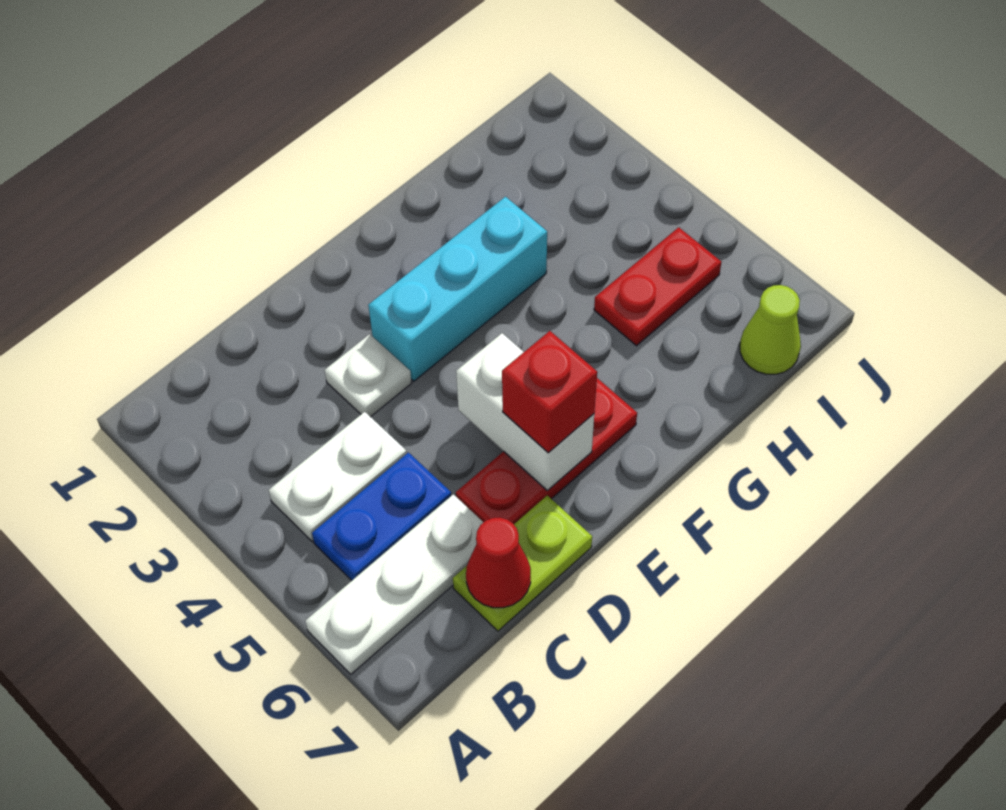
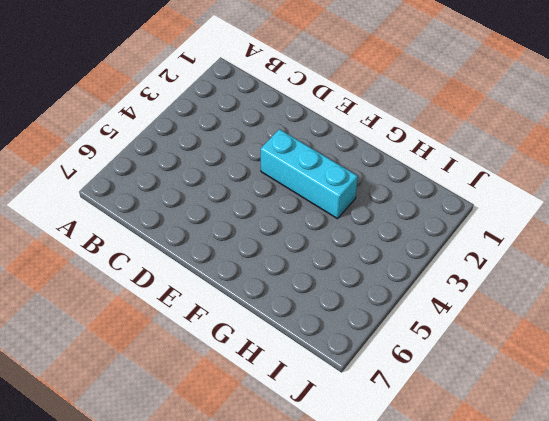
none -> white 1x3 plate [305,494,483,674]
none -> white 1x2 plate [269,412,407,542]
none -> blue 1x2 plate [312,453,451,581]

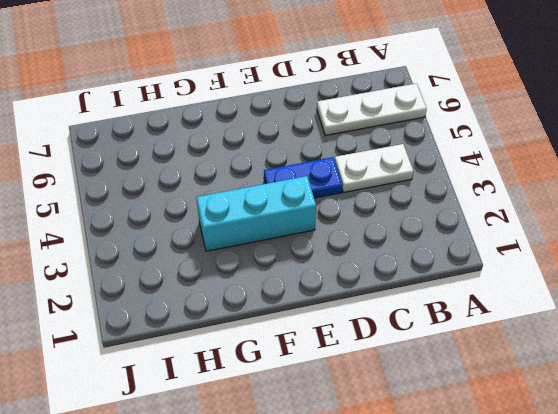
blue 1x2 plate [264,157,342,198] -> blue 1x2 plate moved to [312,453,451,581]
none -> lime 1x2 plate [453,495,592,631]
none -> white 1x1 plate [325,334,412,417]
none -> red 1x3 plate [456,378,637,524]

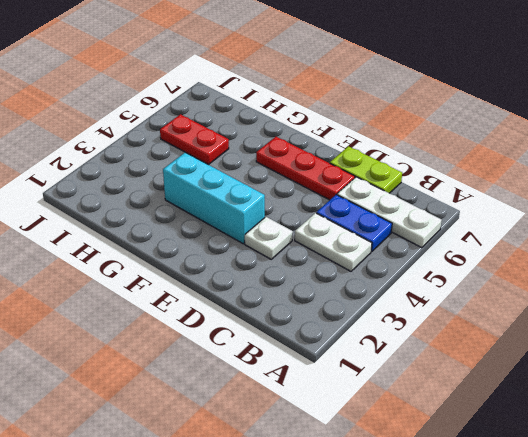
none -> lime 1x1 cone [740,285,801,374]
none -> red 1x1 cone [466,517,531,608]
none -> white 1x2 brick [456,333,594,491]

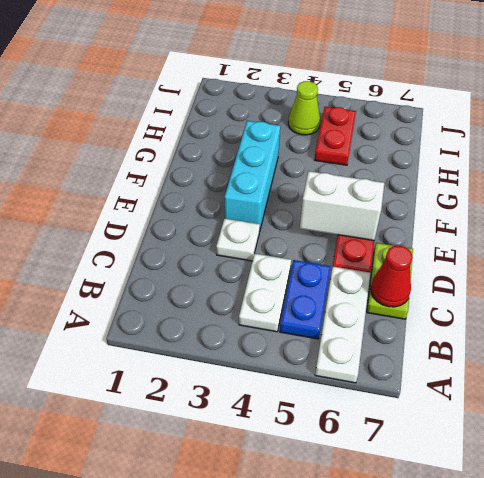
lime 1x1 cone [288,81,320,135] -> lime 1x1 cone moved to [740,285,801,374]
none -> red 1x1 brick [502,331,597,453]

